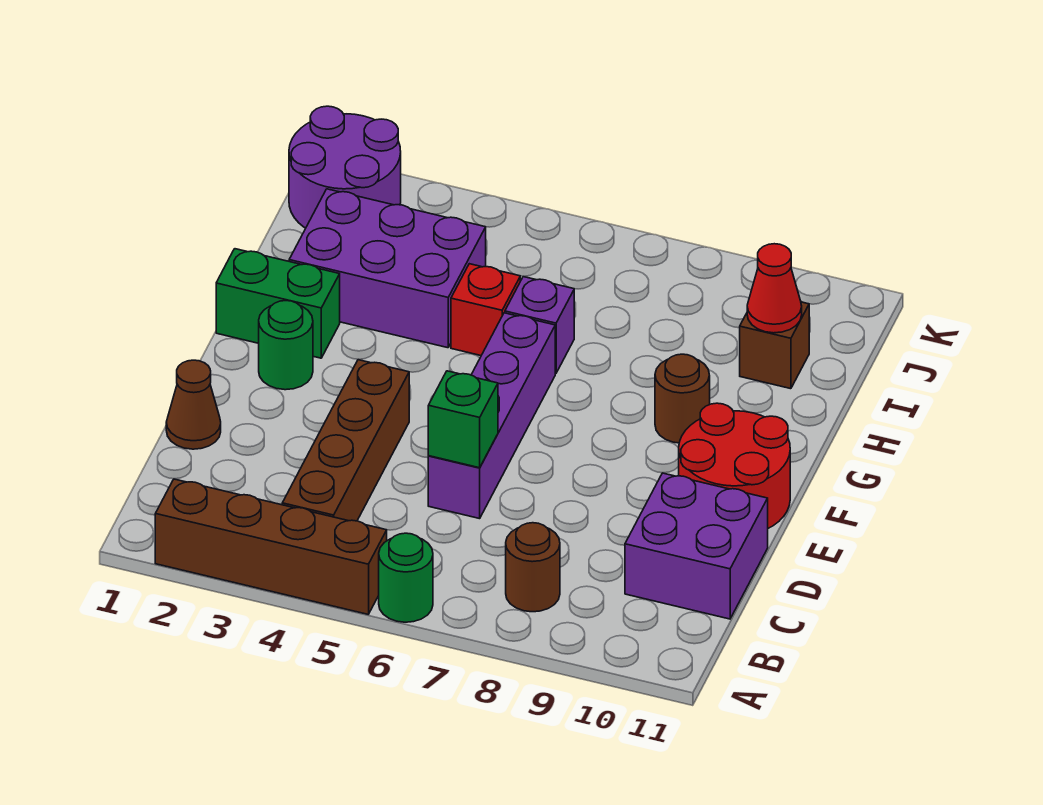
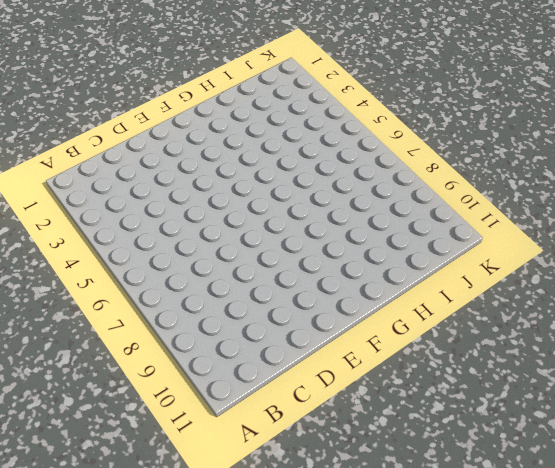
none -> brown 1x4 brick [155,479,387,614]
none -> green 1x1 round brick [379,533,433,622]
none -> brown 1x4 brick [282,360,409,521]

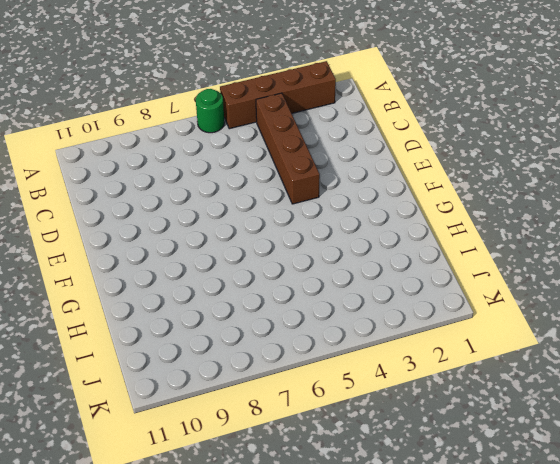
none -> brown 1x1 round brick [506,523,560,612]
none -> purple 2x2 brick [625,473,768,619]
none -> brown 1x1 cone [166,360,221,449]

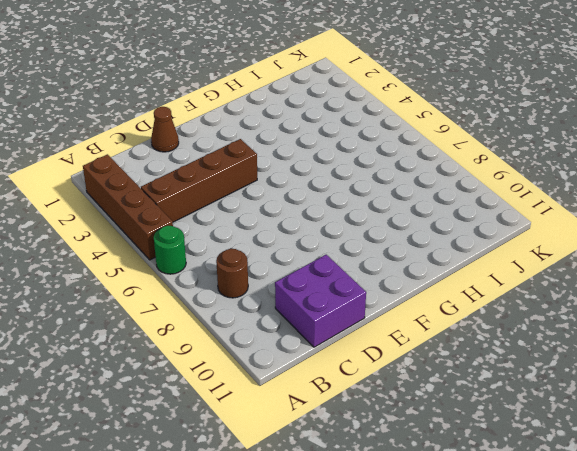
none -> purple 1x4 brick [428,313,555,519]
none -> red 2x2 round brick [679,403,790,528]
none -> green 1x1 round brick [259,301,313,390]

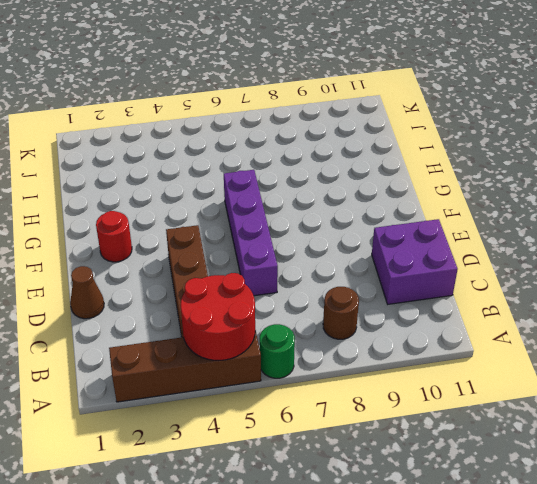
red 2x2 round brick [181,273,255,360] -> red 2x2 round brick moved to [679,403,790,528]
red 1x1 round brick [96,211,132,262] -> green 1x1 round brick [259,301,313,390]
none -> green 1x2 brick [216,249,340,358]
none -> brown 1x1 round brick [655,354,710,443]
none -> purple 2x3 brick [289,189,486,348]

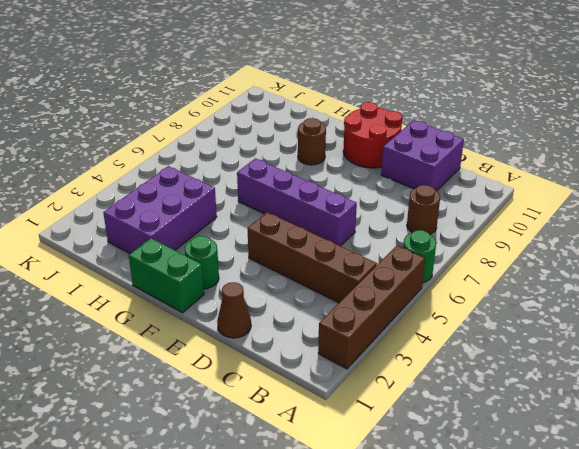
green 1x2 brick [129,238,204,313] -> green 1x2 brick turned to [216,249,340,358]
none -> red 1x1 brick [451,264,520,356]
none -> purple 1x1 brick [505,277,574,373]
none -> brown 1x1 brick [740,302,809,389]

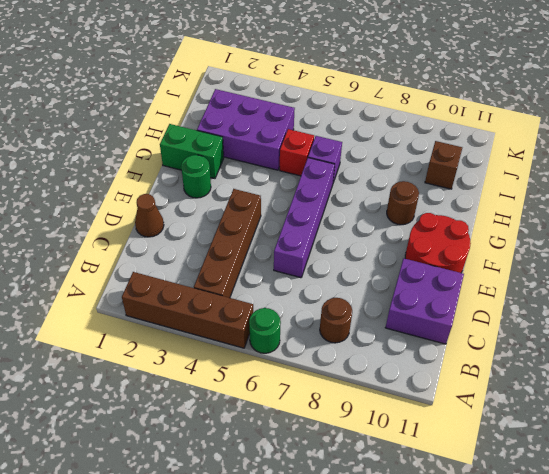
none -> purple 2x2 round brick [289,106,401,228]
none -> green 1x1 brick [428,371,498,468]
none -> red 1x1 cone [747,244,802,333]

